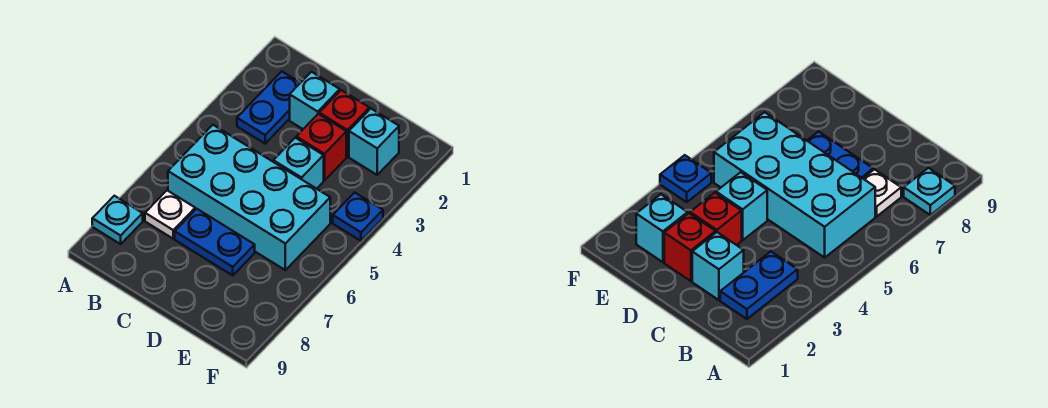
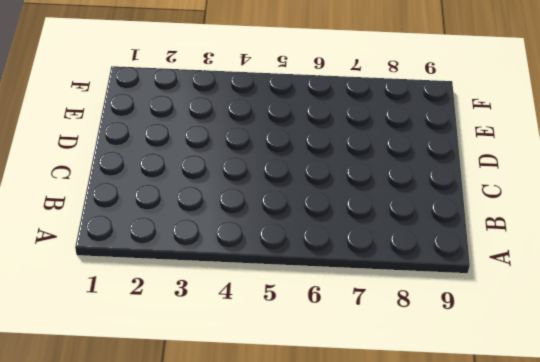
none -> cyan 1x1 plate [92,196,143,244]
none -> blue 1x2 plate [237,71,300,144]

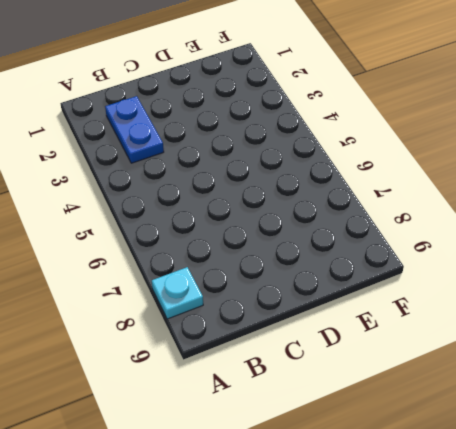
none -> cyan 2x4 brick [168,125,330,270]
none -> white 1x1 plate [145,190,195,239]

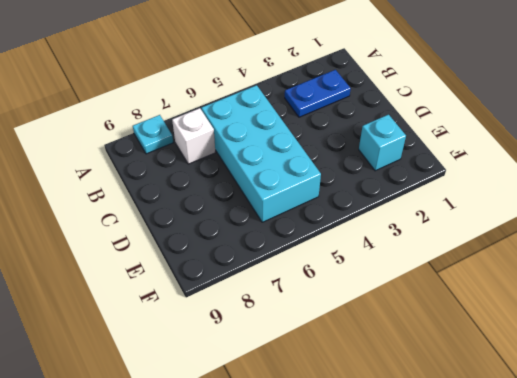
white 1x1 brick [172,108,215,164] -> white 1x1 plate [145,190,195,239]
none -> cyan 1x1 brick [290,72,340,129]
none -> blue 1x2 plate [175,209,255,275]

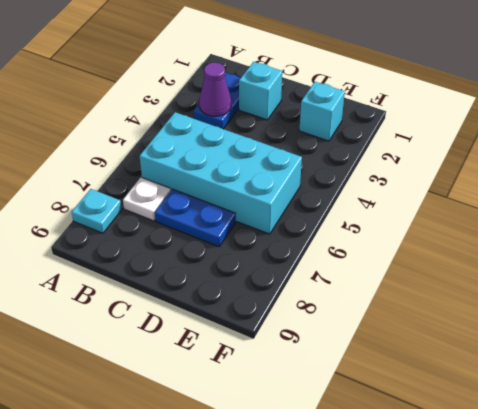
purple 1x1 cone [199,63,231,116] -> none
none -> red 1x1 brick [319,90,369,157]
none -> red 1x1 brick [296,114,346,180]

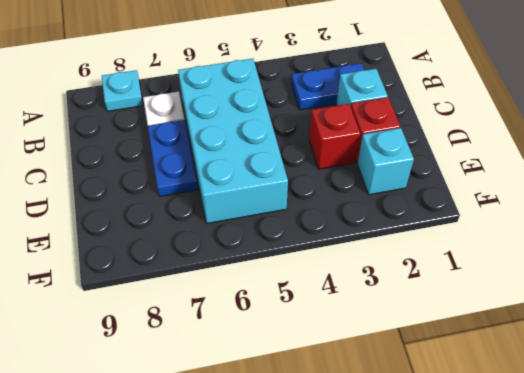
none -> cyan 1x1 brick [273,138,324,189]
none -> blue 1x1 plate [333,192,383,241]

